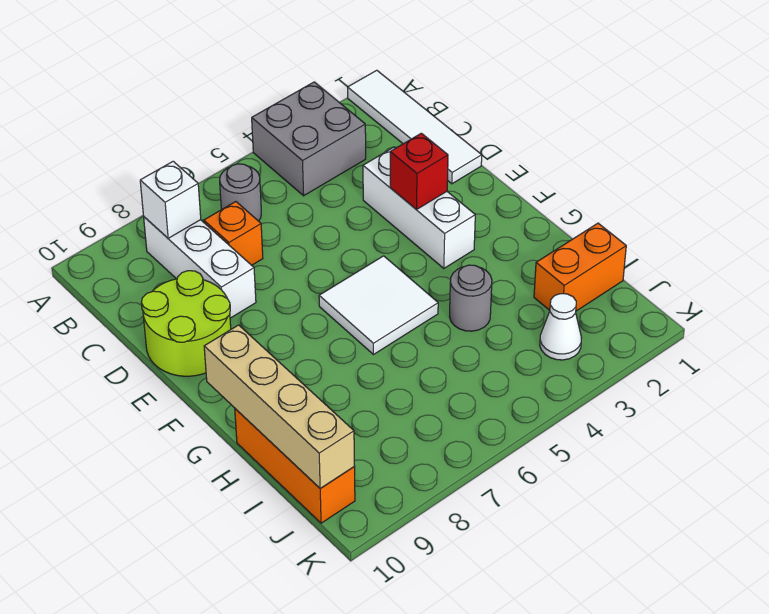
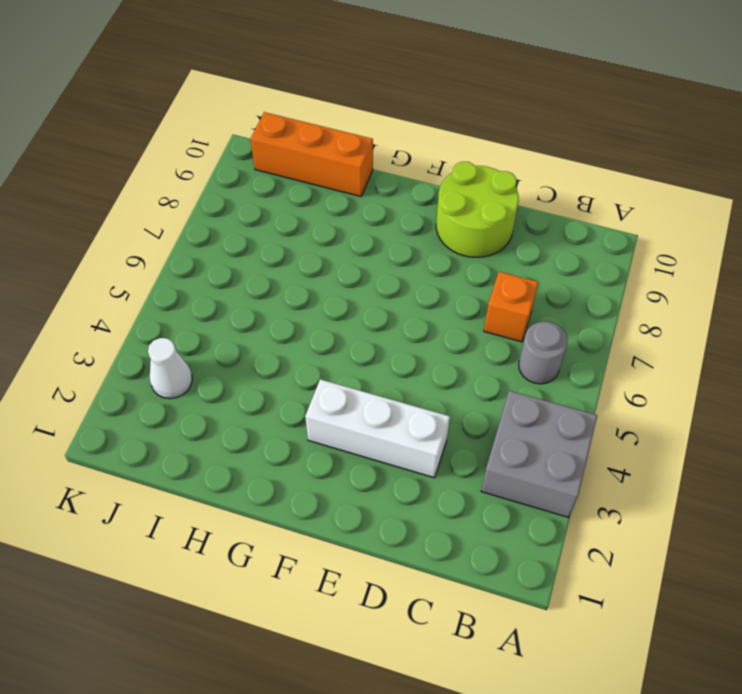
none -> white 1x4 tile [348,70,482,184]
none -> white 1x3 brick [144,217,256,318]
none -> white 2x2 tile [319,256,438,355]

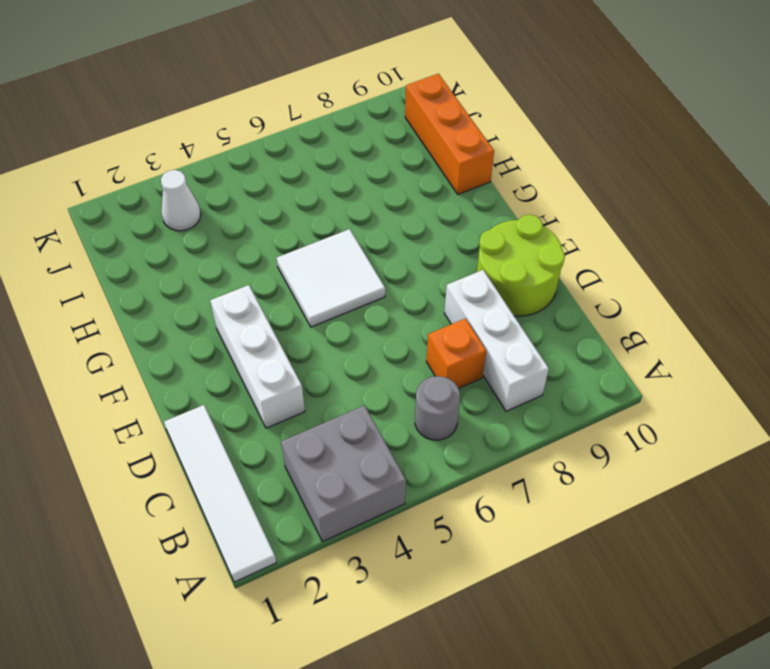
none -> grey 1x1 round brick [450,265,492,331]
none -> orange 1x2 brick [534,223,626,311]
none -> white 1x1 brick [140,161,201,238]

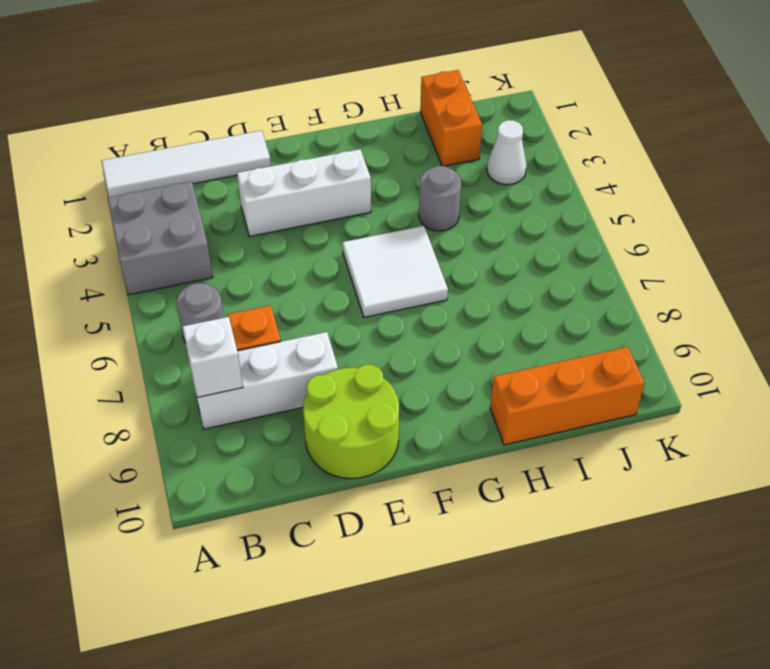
none -> red 1x1 brick [390,133,448,210]
none -> tan 1x4 brick [204,325,355,488]

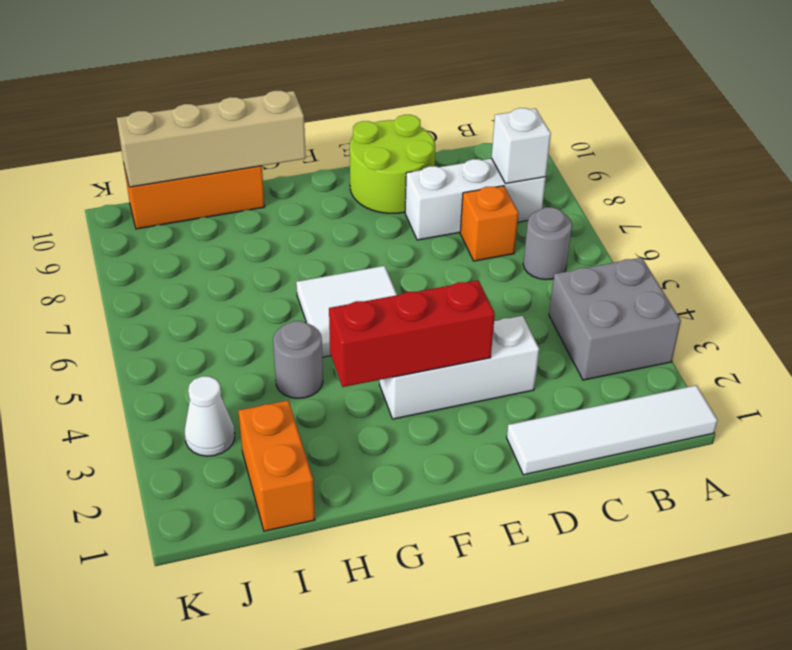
red 1x3 brick [329,280,495,387] -> red 1x1 brick [390,133,448,210]

